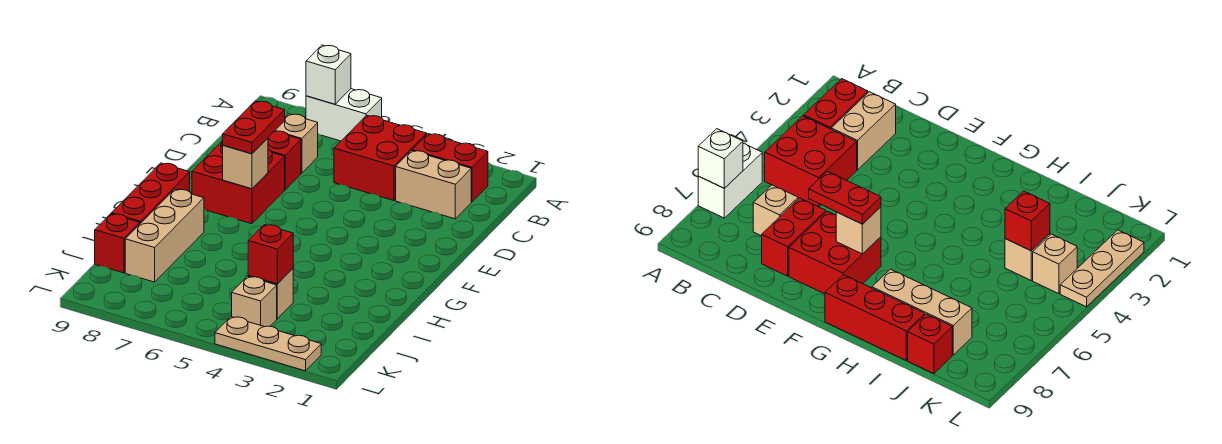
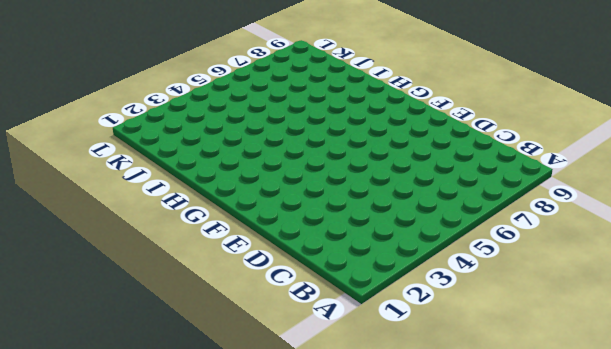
none -> white 1x2 brick [306,89,382,141]
none -> red 1x2 brick [412,134,488,202]
none -> red 2x2 brick [334,115,427,201]

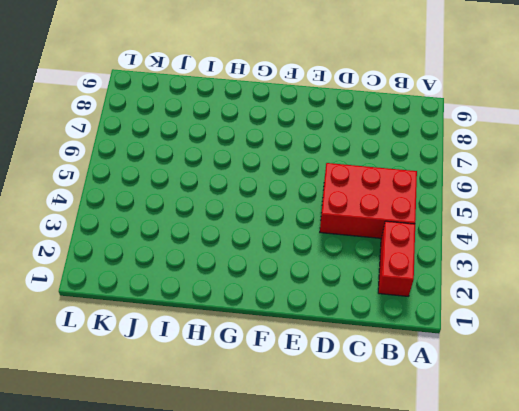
red 2x3 brick [320,163,417,238] -> red 2x2 brick [334,115,427,201]
none -> white 1x2 brick [306,89,382,141]
none -> tan 1x2 brick [396,151,471,219]
none -> tan 1x1 brick [274,114,318,173]

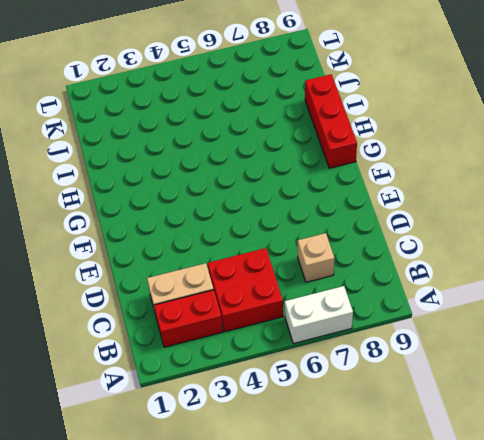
none -> red 1x2 brick [268,131,301,190]
none -> red 2x2 brick [192,140,285,224]
none -> tan 1x3 brick [125,189,204,282]

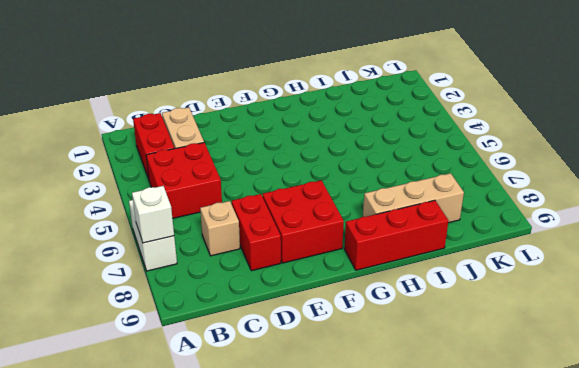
none -> tan 1x1 brick [248,269,293,319]
none -> red 1x1 brick [95,214,140,273]
none -> tan 1x1 brick [232,276,277,327]

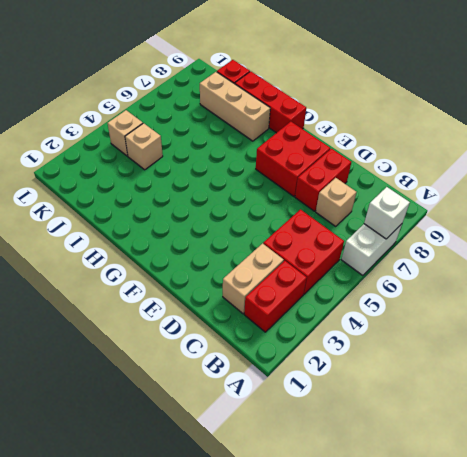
none -> tan 1x3 plate [215,317,321,371]
none -> tan 1x1 brick [223,138,268,189]
none -> red 1x1 brick [248,225,293,284]

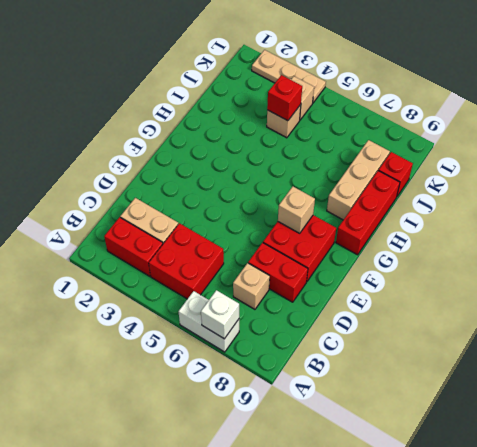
none -> red 1x2 plate [223,101,285,154]

